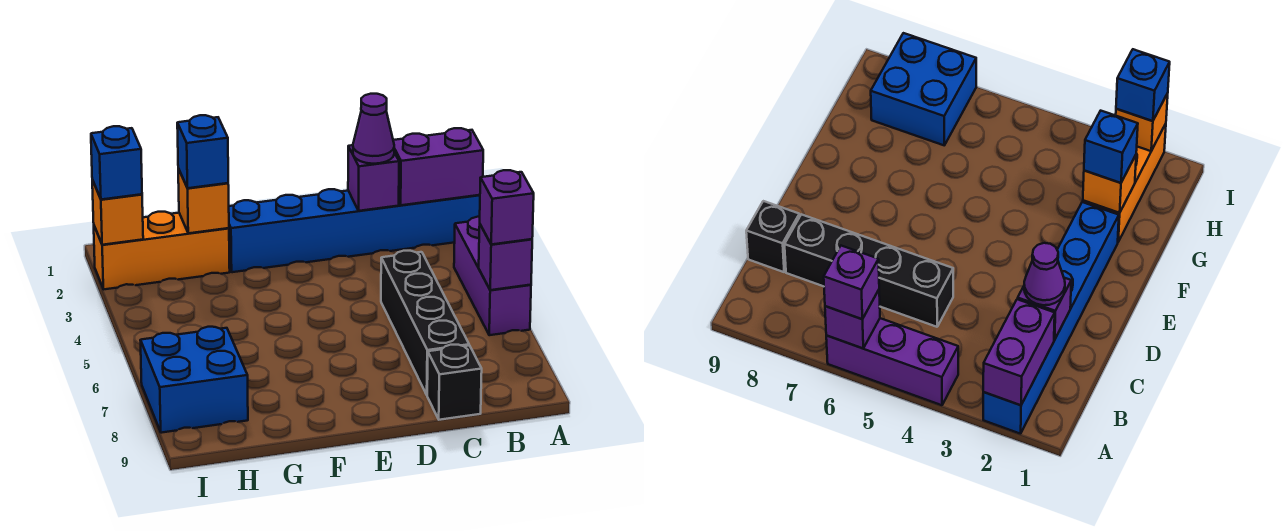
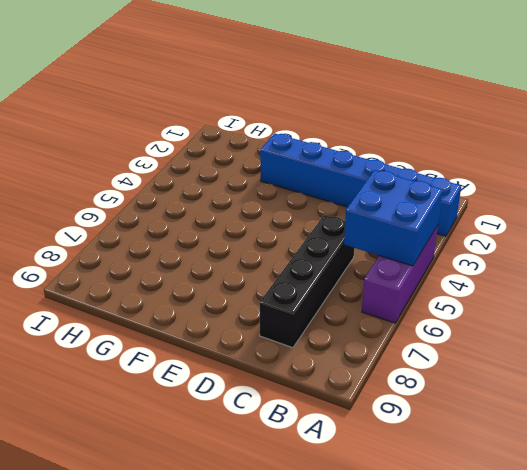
blue 2x2 brick [344,170,443,266] -> blue 2x2 brick moved to [140,327,248,433]
none -> black 1x1 brick [427,345,482,420]
none -> orange 1x3 brick [94,212,230,289]
none -> purple 1x2 brick [393,128,483,205]

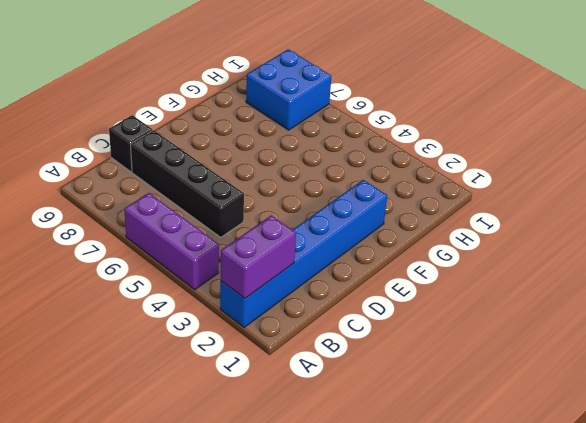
none -> orange 1x3 brick [94,212,230,289]
none -> purple 1x1 brick [479,225,532,290]
none -> purple 1x1 brick [348,145,399,211]

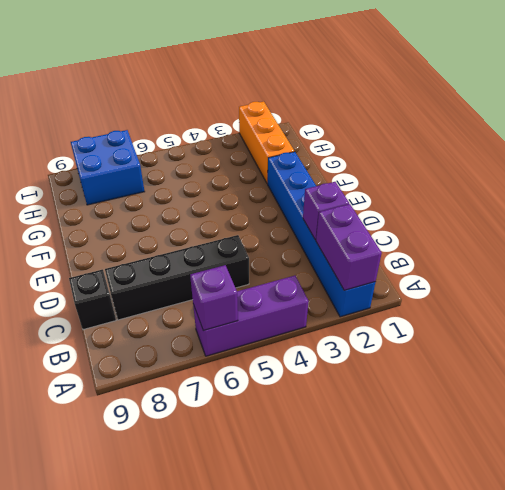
none -> orange 1x1 brick [178,169,229,233]
none -> orange 1x1 brick [92,180,143,245]
none -> purple 1x1 brick [480,170,534,244]

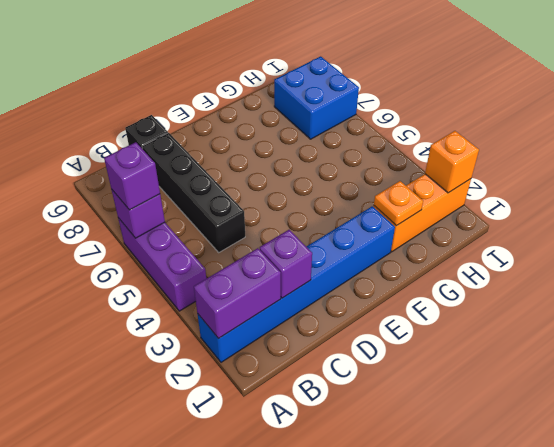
orange 1x1 plate [374,181,423,226] -> orange 1x1 brick [178,169,229,233]
none -> purple 1x1 cone [353,94,394,164]
none -> blue 1x1 brick [177,115,228,188]
none -> blue 1x1 brick [91,126,142,200]

